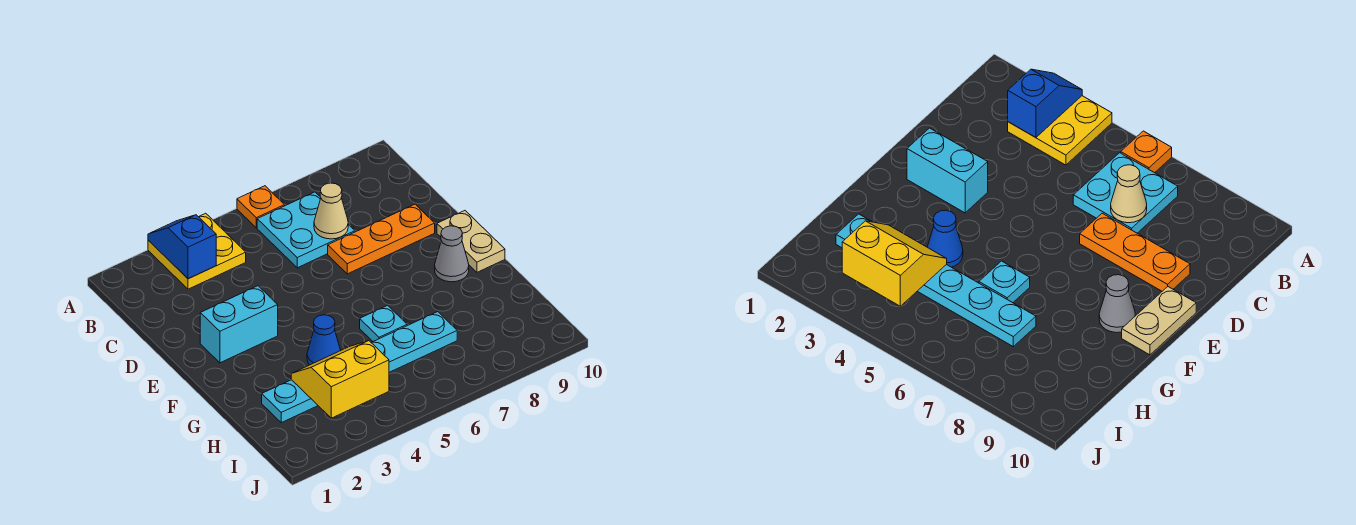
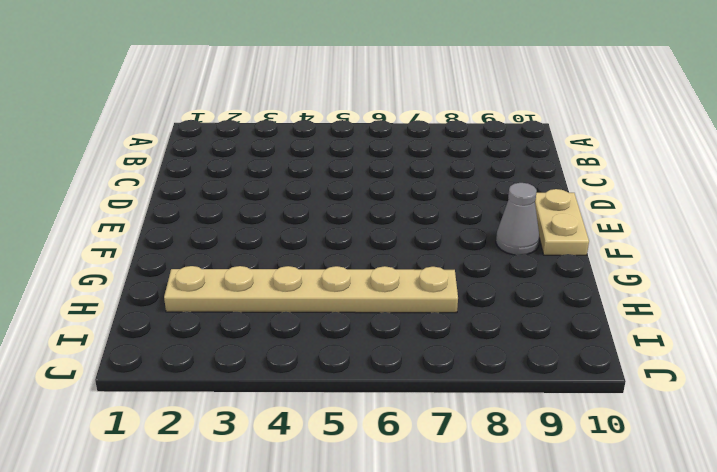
tan 1x6 plate [164,266,458,313] -> cyan 1x6 plate [262,312,457,423]
none -> yellow 2x2 plate [148,213,246,289]
none -> orange 1x1 plate [237,186,284,228]
none -> cyan 2x2 plate [257,192,355,268]

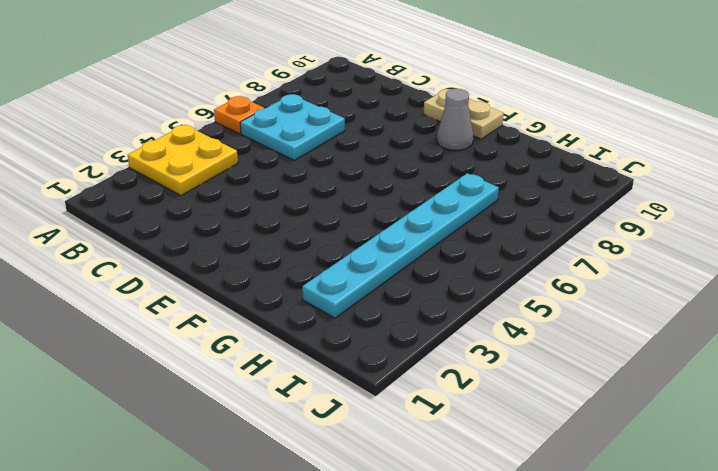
none -> orange 1x3 plate [328,204,435,274]
none -> cyan 1x2 brick [200,286,278,363]
none -> blue 1x1 cone [307,315,341,365]

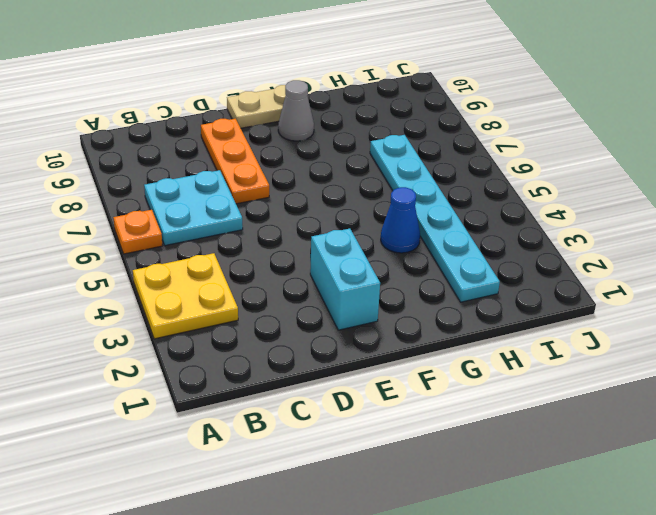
none -> cyan 1x1 plate [360,305,407,341]
none -> blue 1x2 slope [148,215,216,279]
none -> tan 1x1 cone [314,183,348,239]

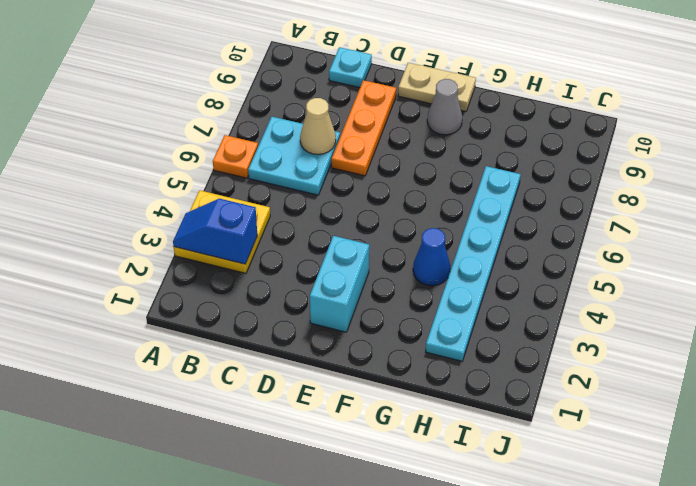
cyan 1x1 plate [329,47,372,87] -> cyan 1x1 plate moved to [360,305,407,341]
none -> yellow 2x2 slope [291,341,389,418]

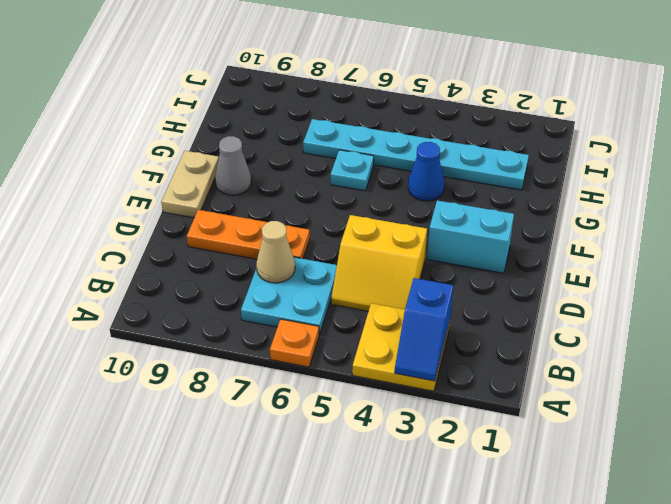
yellow 2x2 slope [331,215,427,311] -> yellow 2x2 slope moved to [291,341,389,418]

